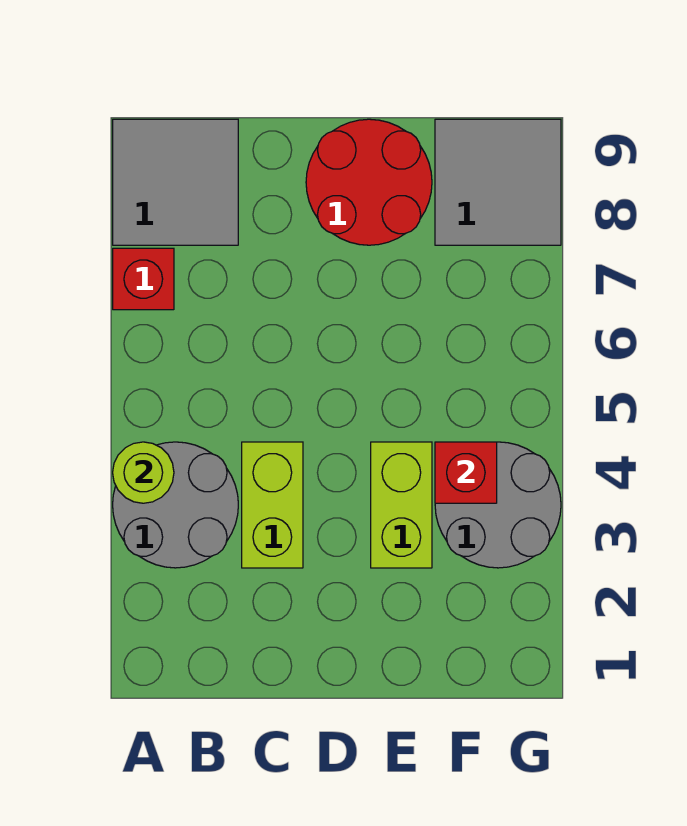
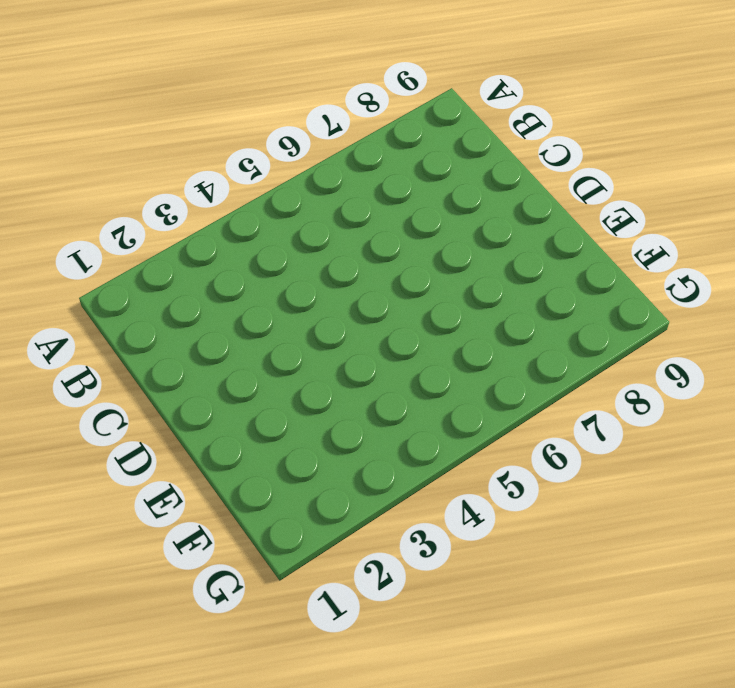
none -> grey 2x2 round brick [113,442,238,568]
none -> red 1x1 brick [113,248,174,310]

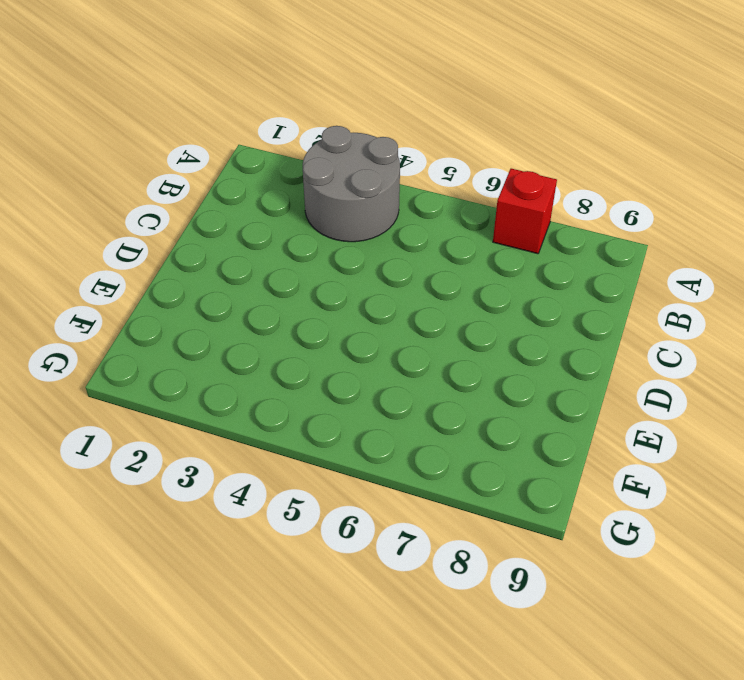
none -> grey 2x2 tile [113,119,238,245]
none -> lime 1x2 brick [242,442,303,568]

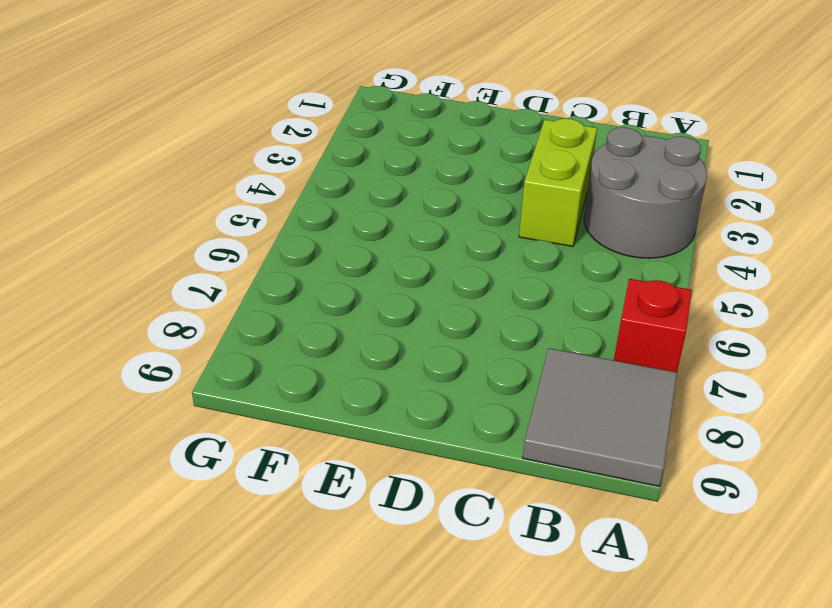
none -> red 2x2 round brick [306,119,432,245]
none -> lime 1x2 brick [371,442,432,568]

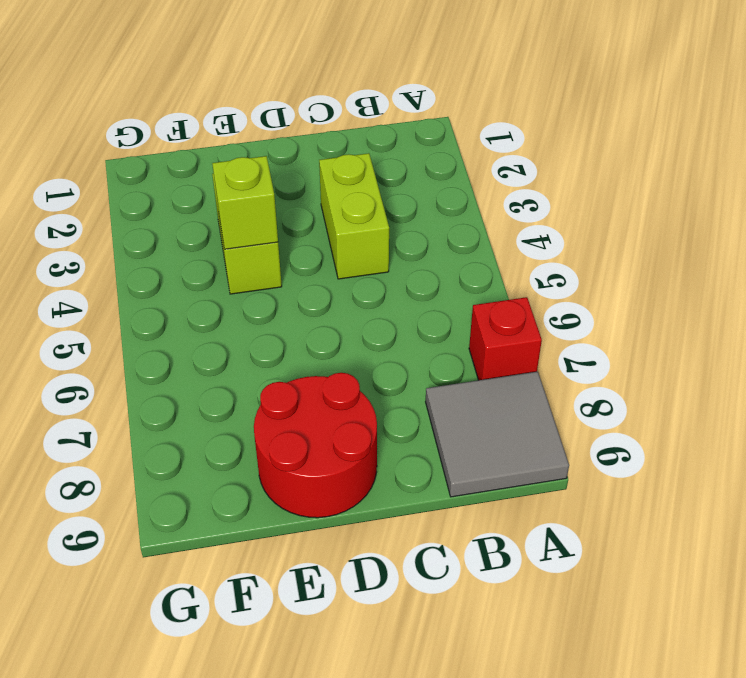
lime 1x1 brick [212,156,278,249] -> none
none -> grey 2x2 round brick [113,442,238,568]
none -> grey 2x2 round brick [435,442,561,568]

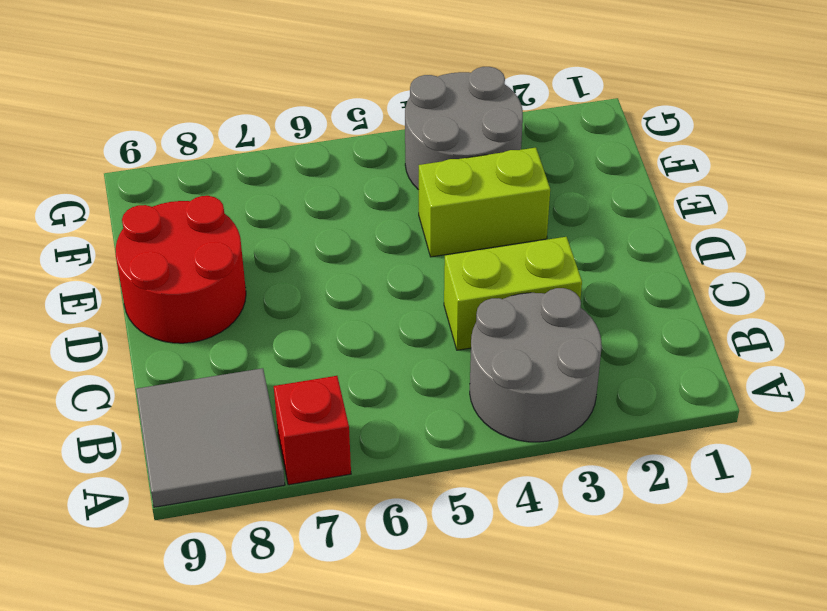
none -> grey 2x2 tile [435,119,561,245]
none -> lime 1x1 round brick [113,442,174,503]

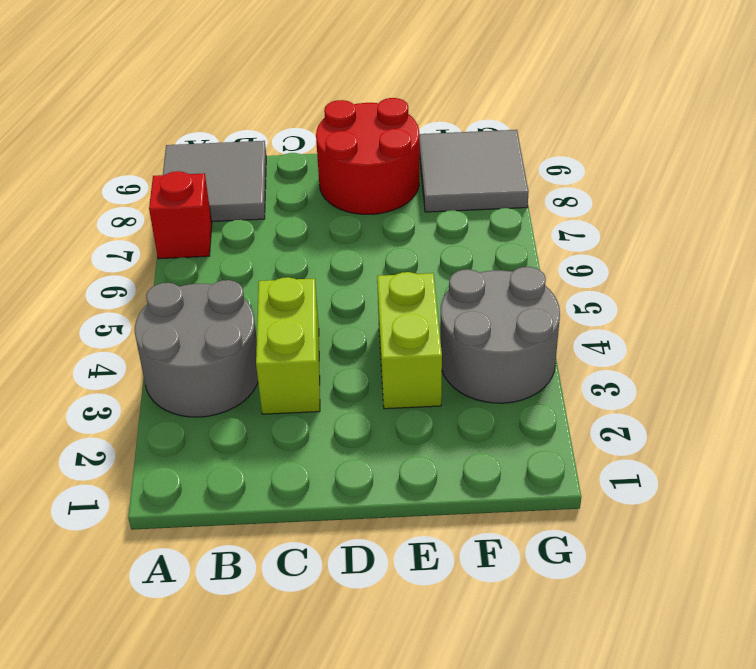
none -> lime 1x1 round brick [113,442,174,503]
none -> red 1x1 brick [435,442,497,503]

